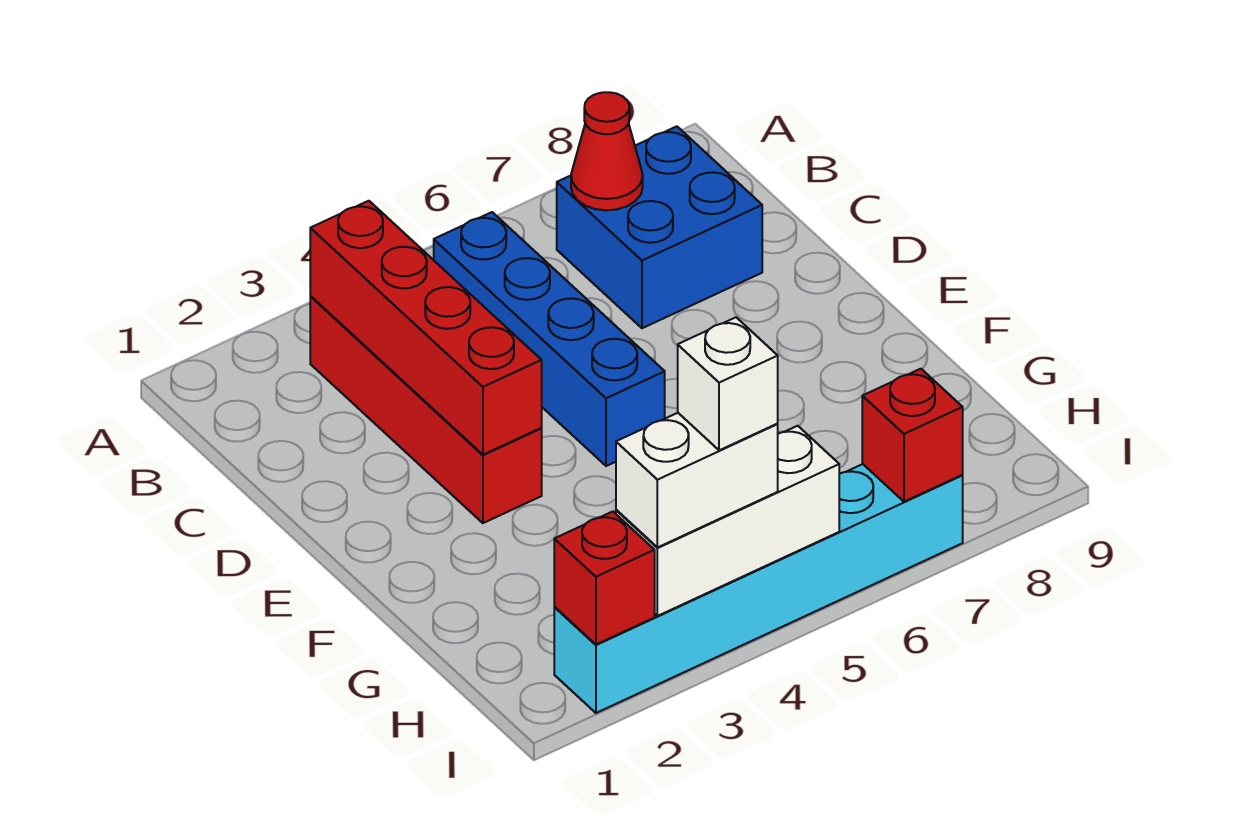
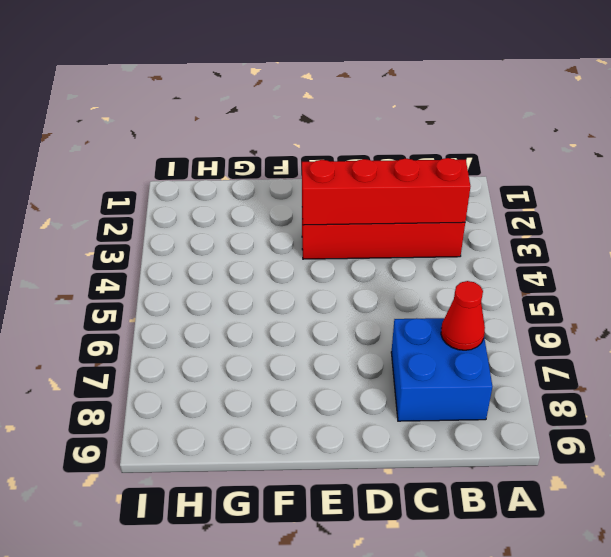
none -> blue 1x4 brick [434,212,665,466]
none -> cyan 1x6 brick [554,464,963,713]

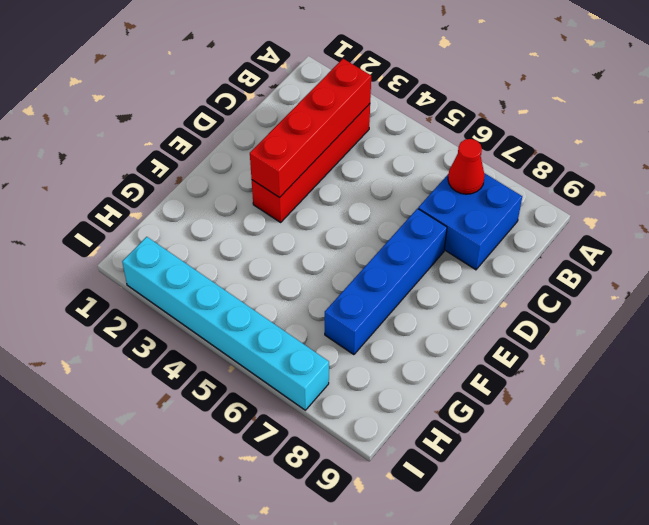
blue 1x4 brick [325,209,447,355] -> blue 1x4 brick moved to [434,212,665,466]
none -> red 1x1 brick [554,512,655,644]
none -> white 1x3 brick [616,426,839,616]

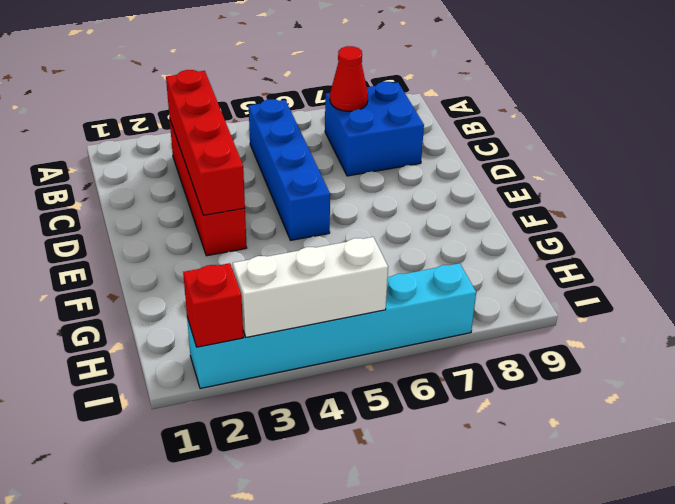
none -> red 1x1 brick [862,369,963,502]
none -> white 1x2 brick [616,413,778,547]

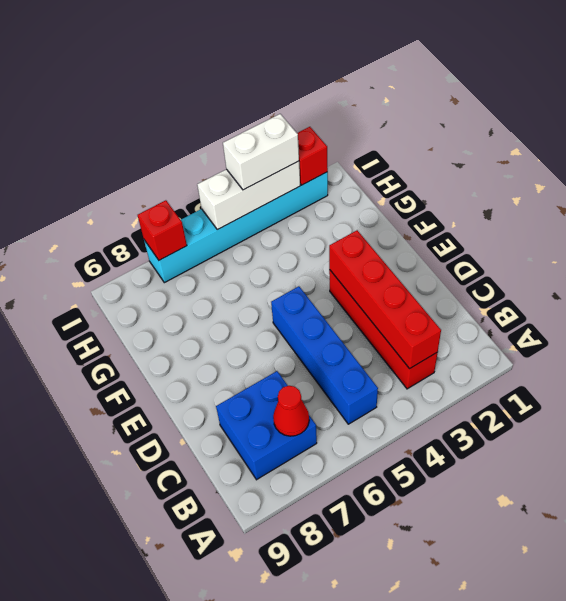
none -> white 1x1 brick [678,317,778,450]

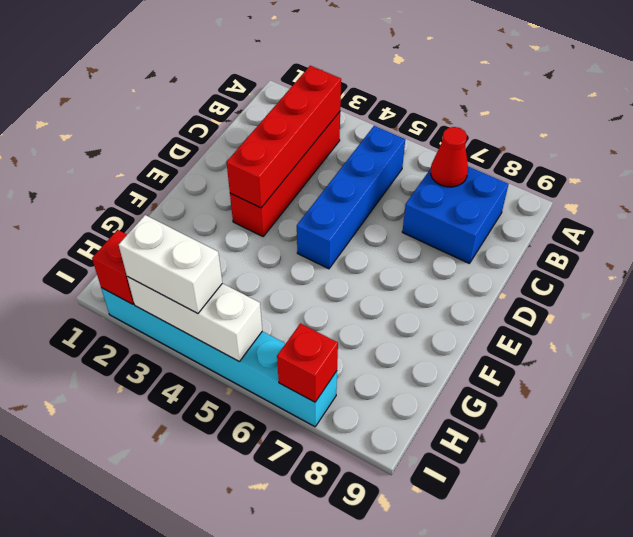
none -> white 1x1 brick [678,317,778,450]

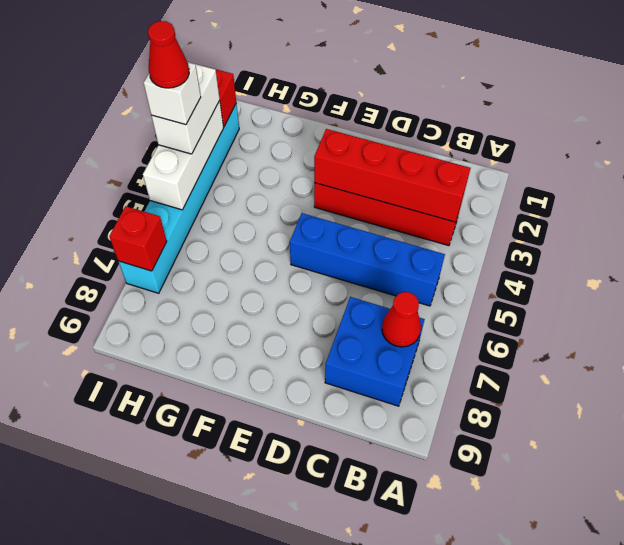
red 1x1 cone [148,21,189,88] -> none

